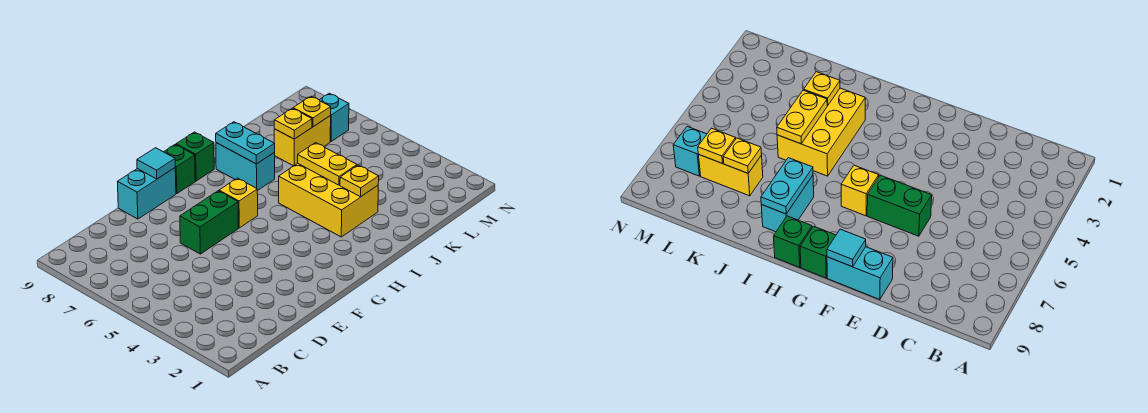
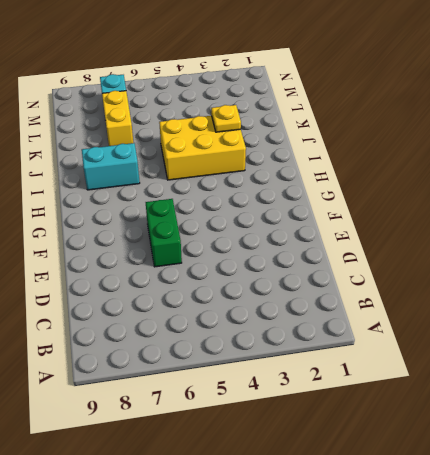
none -> cyan 1x2 brick [118,168,176,219]
none -> yellow 1x1 brick [219,178,258,228]
none -> green 1x1 brick [164,145,195,194]

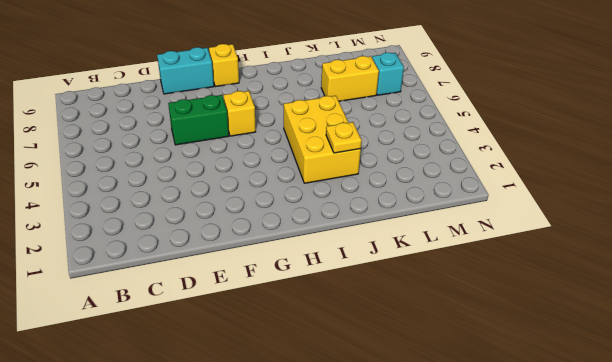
yellow 1x1 brick [209,44,239,87] -> green 1x1 brick [164,145,195,194]
none -> green 1x1 brick [176,132,214,181]
none -> cyan 1x2 brick [216,143,275,191]
none -> cyan 1x1 tile [137,148,175,179]

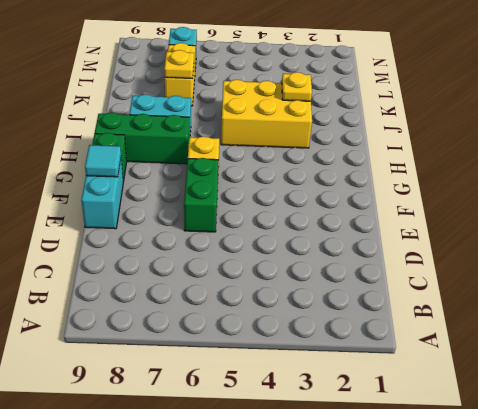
green 1x3 brick [95,113,189,164] -> green 1x1 brick [176,132,214,181]
none -> cyan 1x2 plate [216,122,275,164]
none -> yellow 1x2 plate [298,143,357,185]
none -> yellow 1x1 plate [293,96,331,127]

